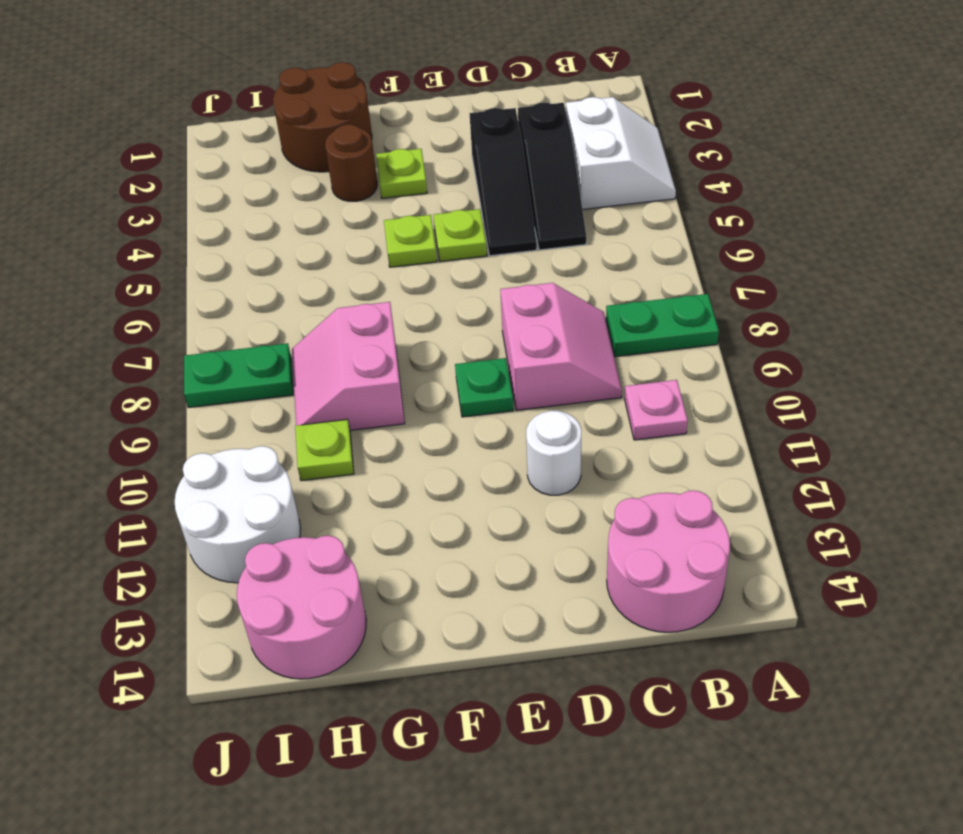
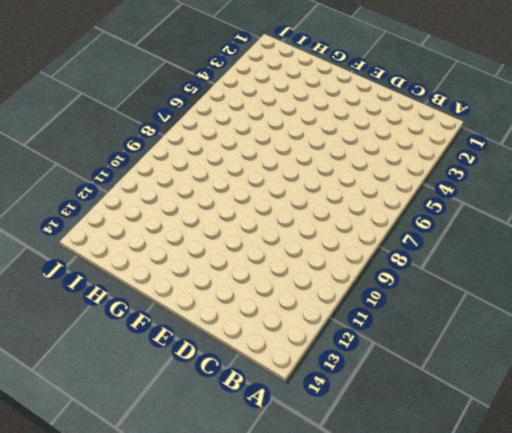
none -> white 2x2 slope [566,97,676,210]
none -> green 1x2 plate [606,294,719,357]
none -> pink 1x1 plate [625,380,688,440]

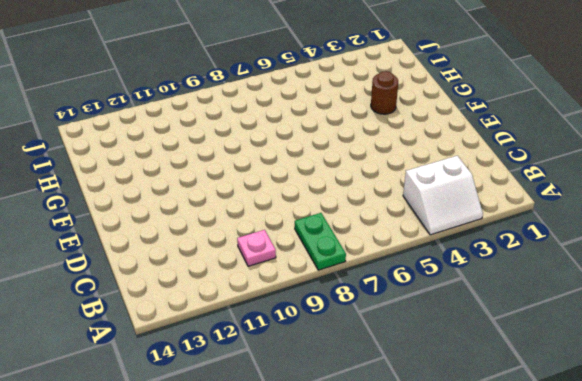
none -> pink 2x2 round brick [607,490,730,632]
none -> black 1x3 slope [518,102,586,250]
none -> pink 2x2 slope [500,283,622,410]

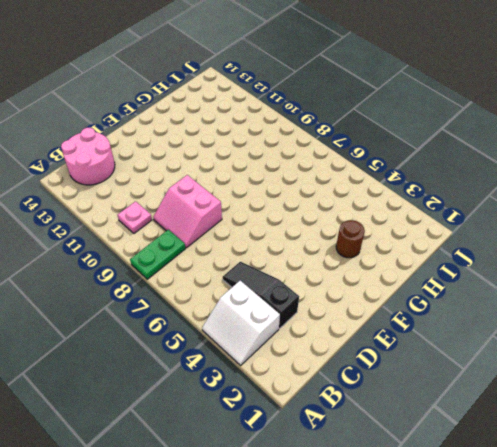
none -> black 1x3 slope [470,108,537,256]
none -> white 1x1 round brick [526,411,581,495]
none -> lime 1x1 plate [433,209,487,262]

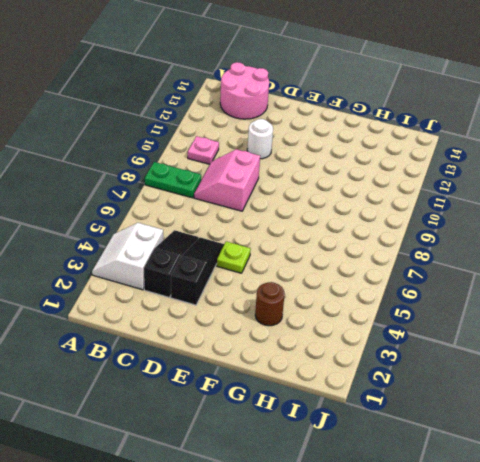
none -> green 1x1 plate [455,358,513,417]
none -> lime 1x1 plate [376,149,427,198]
none -> lime 1x1 plate [384,215,437,267]

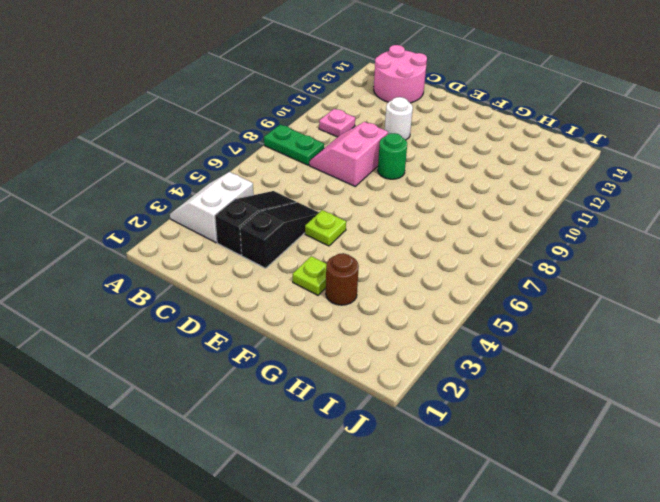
green 1x1 round brick [378,133,407,179] -> green 1x1 plate [455,358,513,417]
none -> lime 1x1 plate [384,215,437,267]
none -> brown 2x2 round brick [273,62,372,172]
none -> pink 2x2 slope [292,302,405,430]

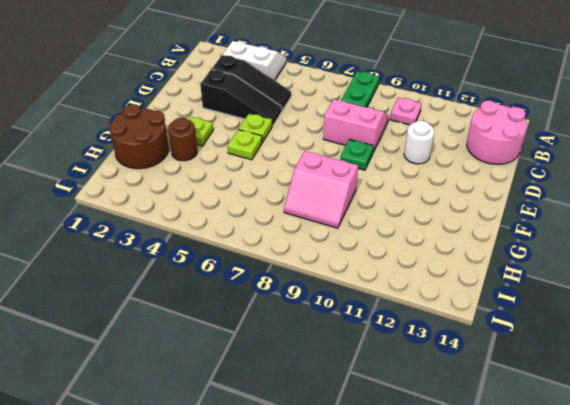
none -> lime 1x1 plate [295,419,354,481]
none -> pink 2x2 round brick [237,536,366,679]
none -> green 1x2 plate [184,343,293,408]

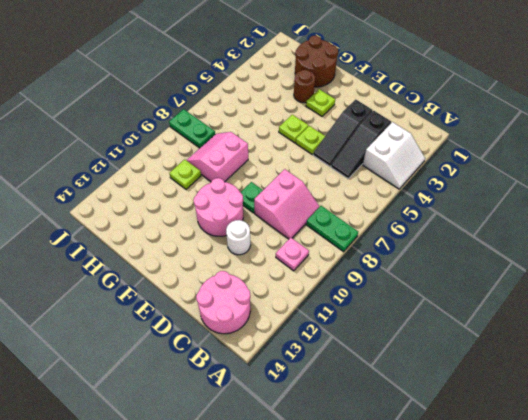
pink 2x2 round brick [194,178,243,236] -> pink 2x2 round brick moved to [237,536,366,679]
none -> white 2x2 round brick [175,446,301,583]

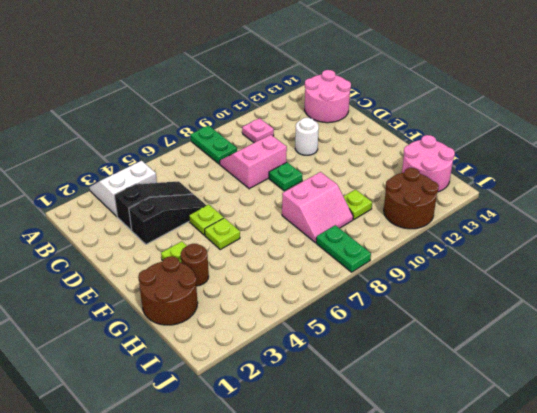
brown 2x2 round brick [384,168,439,229] -> white 2x2 round brick [175,446,301,583]

